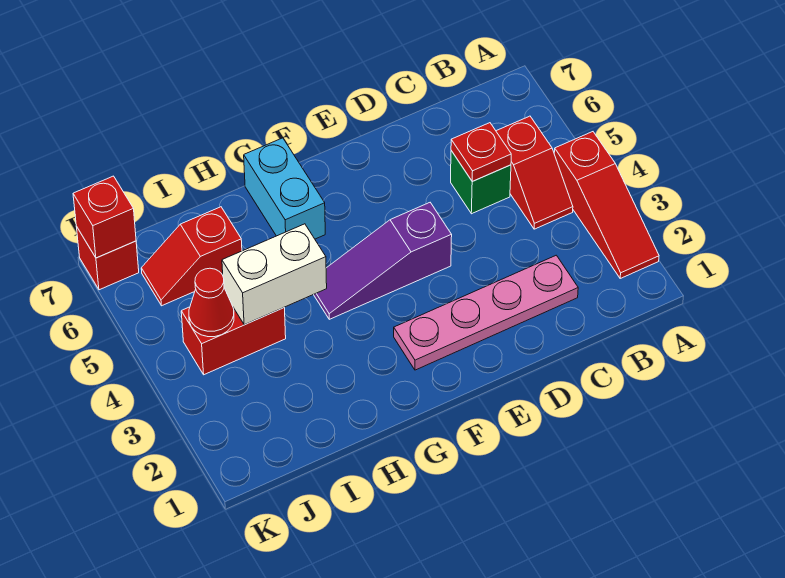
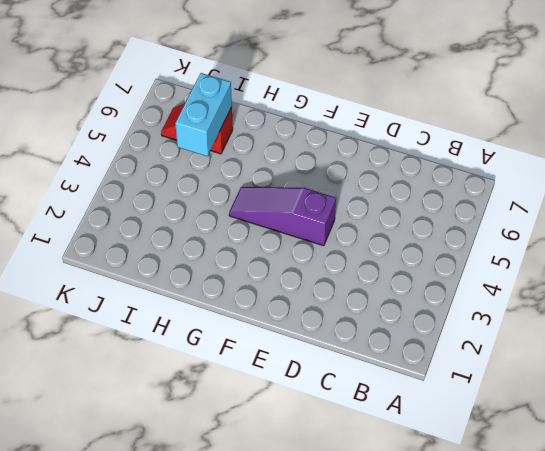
cyan 1x2 brick [175,73,232,156] -> cyan 1x2 brick moved to [244,138,325,239]
none -> red 1x3 slope [554,132,659,278]
none -> red 1x2 slope [496,116,573,229]
none -> pink 1x4 plate [394,255,578,370]

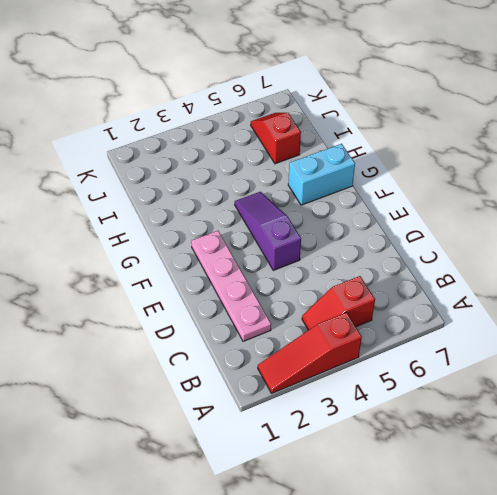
none -> green 1x1 brick [451,151,511,214]
none -> red 1x2 brick [181,307,286,375]
none -> red 1x1 brick [76,226,139,290]

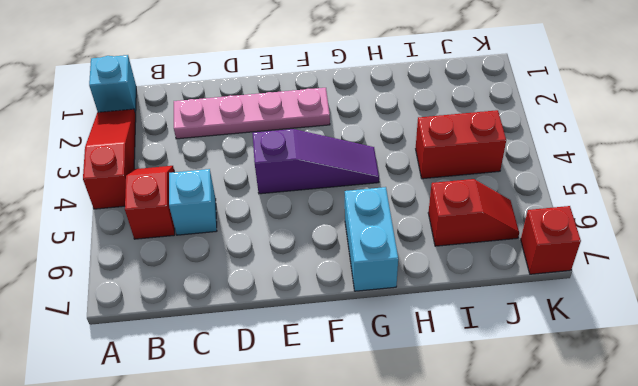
cyan 1x1 brick [89,55,136,112] -> none
cyan 1x1 brick [169,169,217,235] -> green 1x1 brick [451,151,511,214]
none -> red 1x1 plate [451,123,511,181]
none -> white 1x2 brick [222,224,327,325]
none -> red 1x1 cone [189,268,234,337]

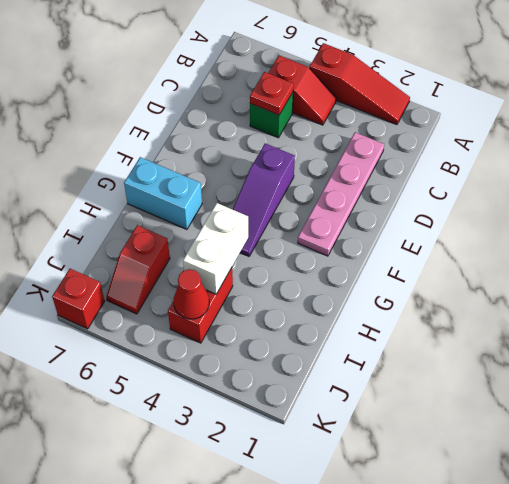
none -> red 1x1 brick [73,176,136,258]

